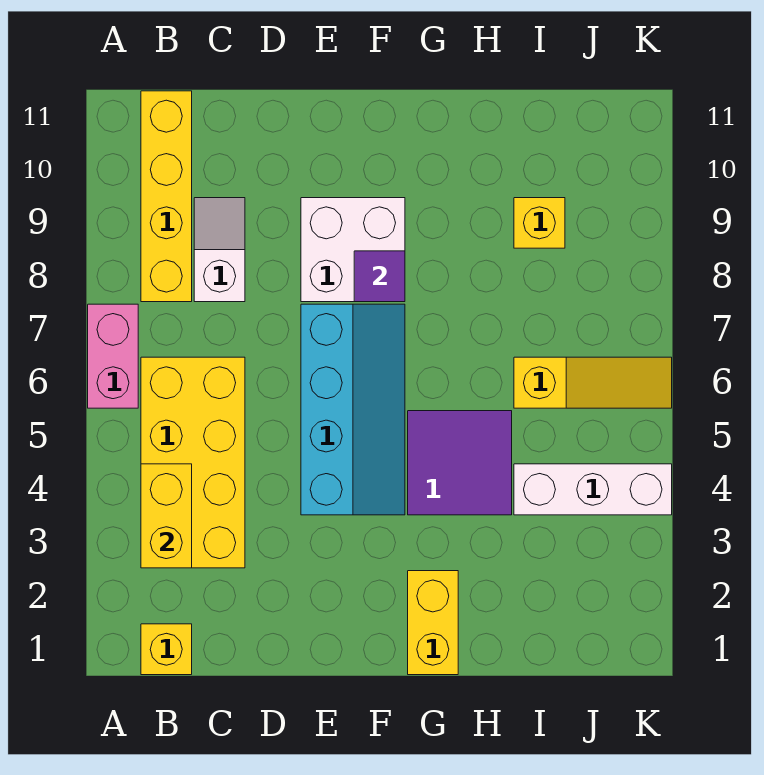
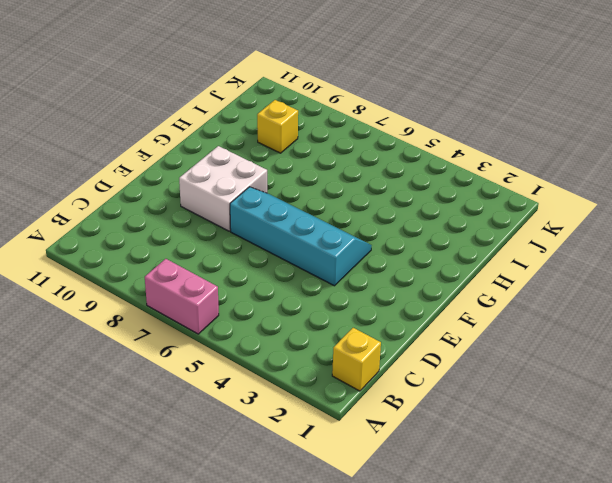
none -> yellow 2x4 brick [141,357,245,568]
none -> yellow 1x4 brick [141,91,192,302]
none -> white 1x2 slope [194,198,245,302]

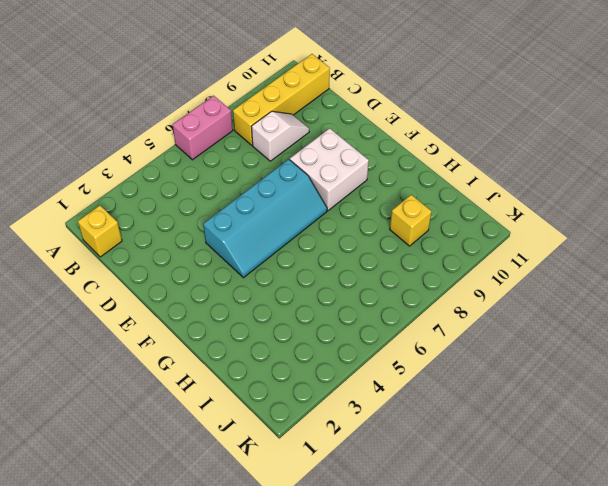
none -> yellow 2x4 brick [141,357,245,568]
none -> yellow 1x2 brick [408,571,458,675]
none -> purple 2x2 tile [408,411,512,515]

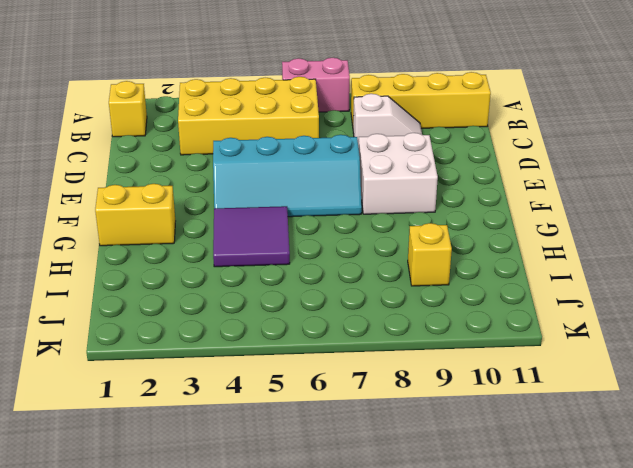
none -> white 1x3 brick [514,464,672,515]
none -> yellow 1x3 slope [514,357,672,408]
none -> yellow 1x2 brick [141,464,192,568]

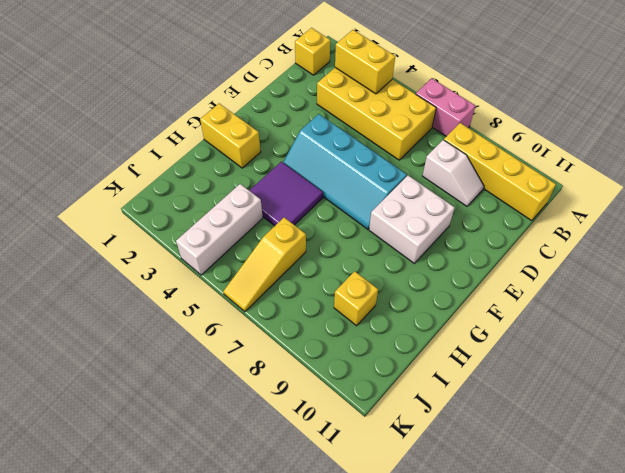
none -> purple 1x1 tile [354,251,405,302]

